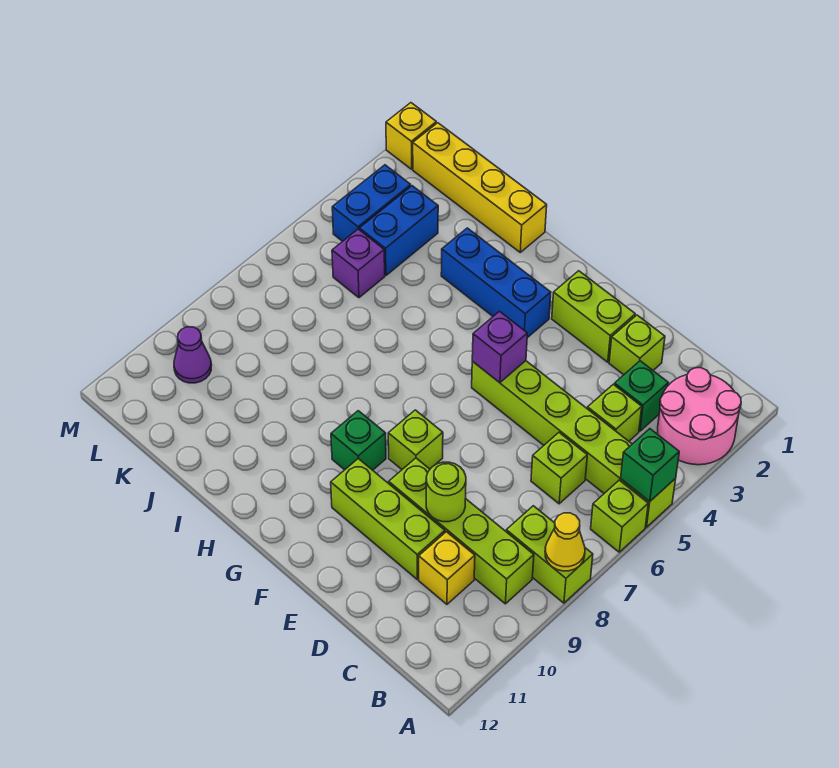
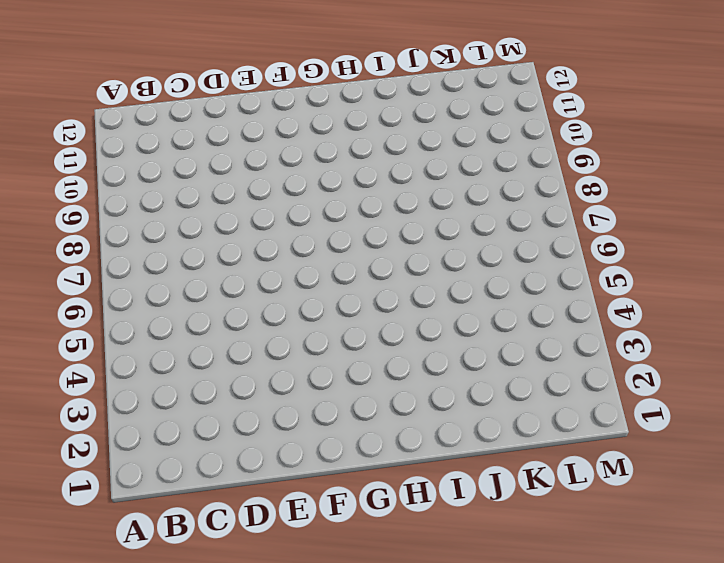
none -> pink 2x2 round brick [658,368,741,465]
none -> lime 1x6 brick [472,361,676,527]
none -> lime 1x1 brick [591,480,648,552]

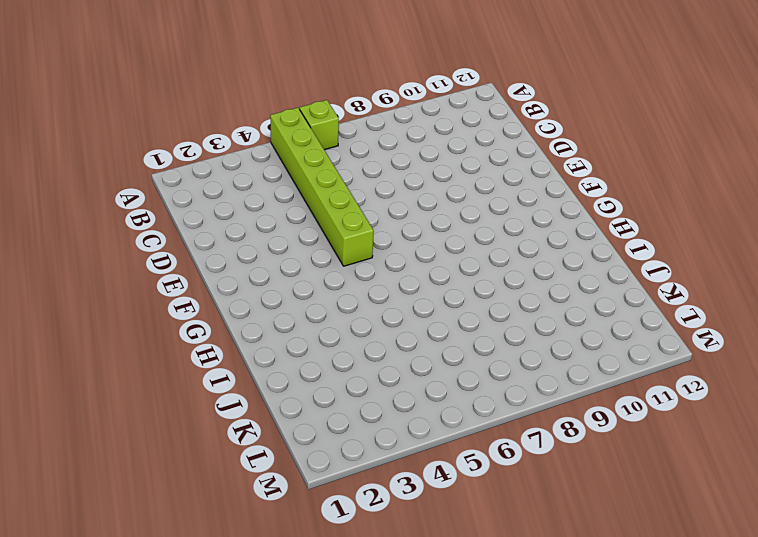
none -> pink 2x2 round brick [658,368,741,465]
none -> lime 1x2 brick [506,506,593,603]
none -> lime 1x4 brick [389,458,534,604]

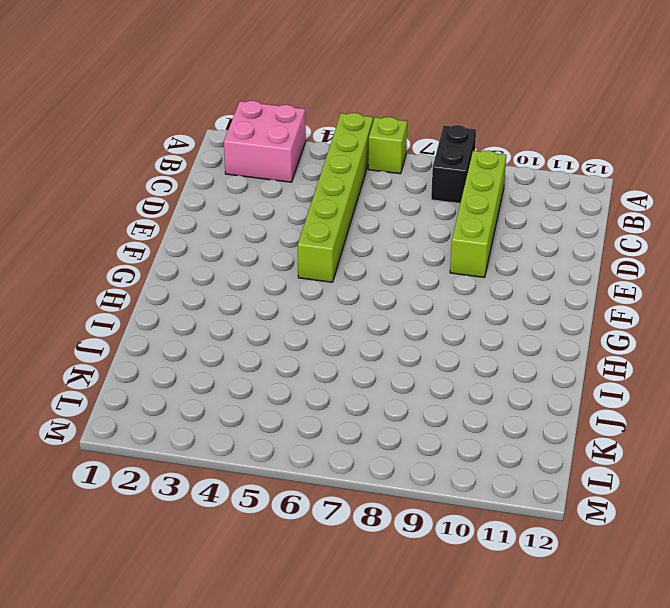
pink 2x2 brick [224,101,306,182] -> pink 2x2 round brick [658,368,741,465]
black 1x2 brick [431,125,476,203] -> lime 1x2 brick [506,506,593,603]
none -> green 1x1 brick [614,361,668,431]
none -> lime 1x1 brick [587,384,642,441]
none -> lime 1x1 brick [531,433,587,504]

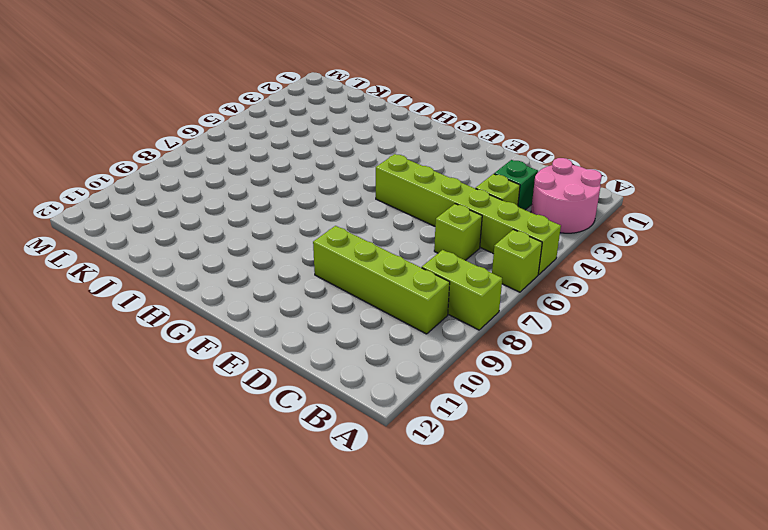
none -> yellow 1x1 brick [419,532,475,604]
none -> lime 1x1 brick [609,315,665,375]
none -> lime 1x3 brick [331,459,445,579]

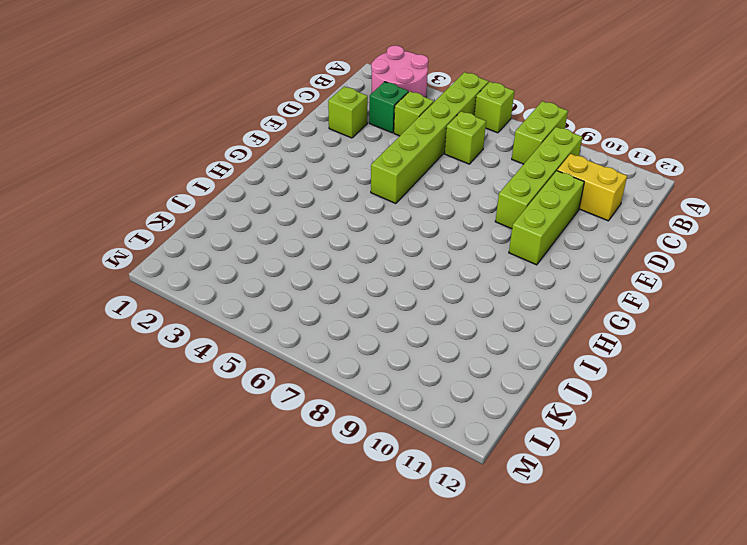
yellow 1x2 brick [557,154,627,221] -> yellow 1x1 brick [419,532,475,604]
none -> lime 1x2 brick [552,271,635,362]
none -> lime 1x1 brick [388,410,443,469]
none -> blue 1x3 brick [441,228,551,338]

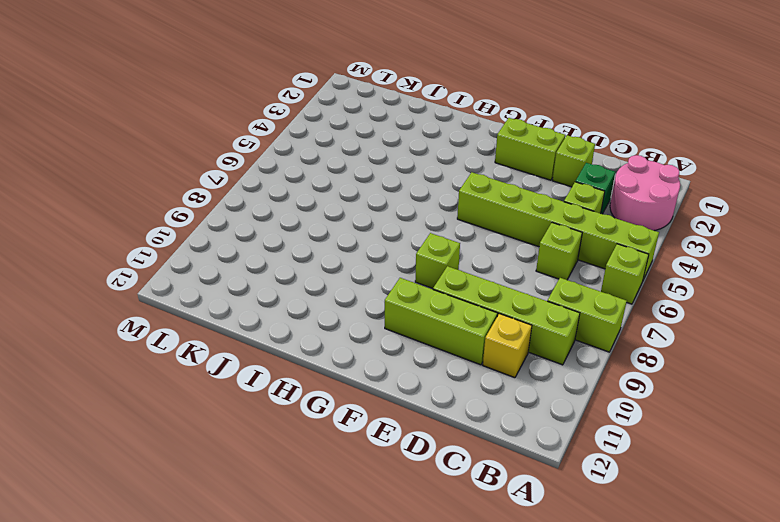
none -> blue 1x3 brick [441,228,551,338]
none -> green 1x1 brick [331,411,386,470]
none -> yellow 1x4 brick [413,123,547,252]

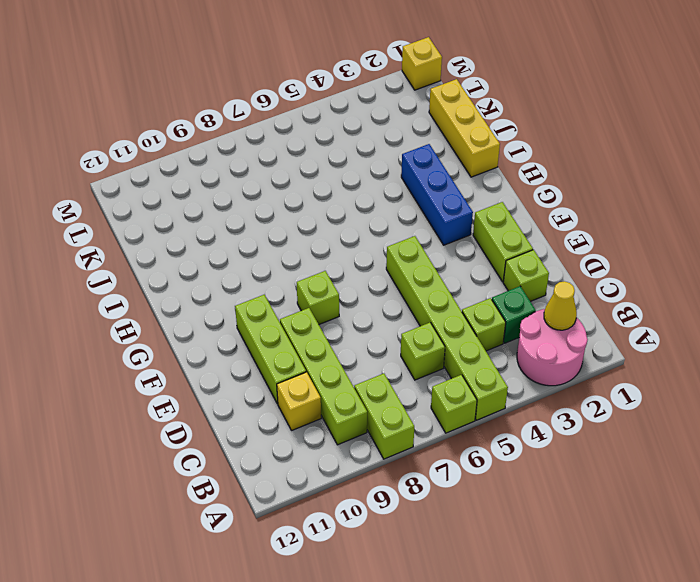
yellow 1x1 cone [544,281,577,330] -> yellow 1x1 cone moved to [545,513,585,571]
yellow 1x3 brick [429,79,500,177] -> yellow 1x4 brick [413,123,547,252]
none -> green 1x1 brick [331,411,386,470]
none -> blue 1x2 brick [359,186,438,275]
none -> purple 1x1 brick [332,229,385,298]

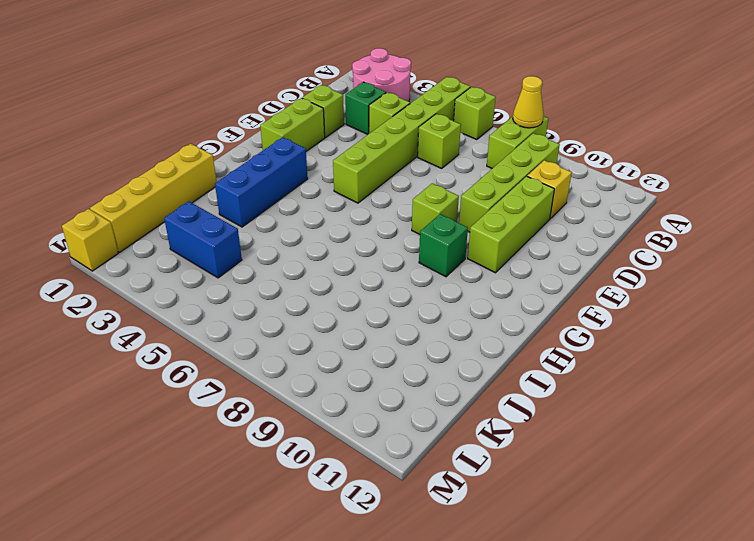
none -> purple 1x1 brick [332,229,385,298]
none -> blue 1x2 brick [332,165,411,241]
none -> purple 1x1 cone [174,327,212,383]

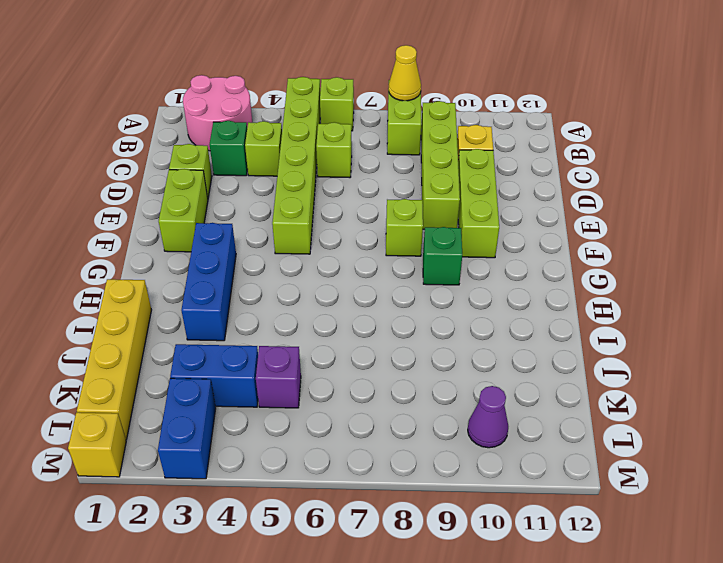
blue 1x2 brick [158,378,216,479] -> blue 1x2 brick turned to [332,165,411,241]
none -> green 1x1 brick [621,429,679,502]
none -> lime 1x1 round brick [426,462,466,522]
none -> purple 1x1 brick [472,311,527,383]

